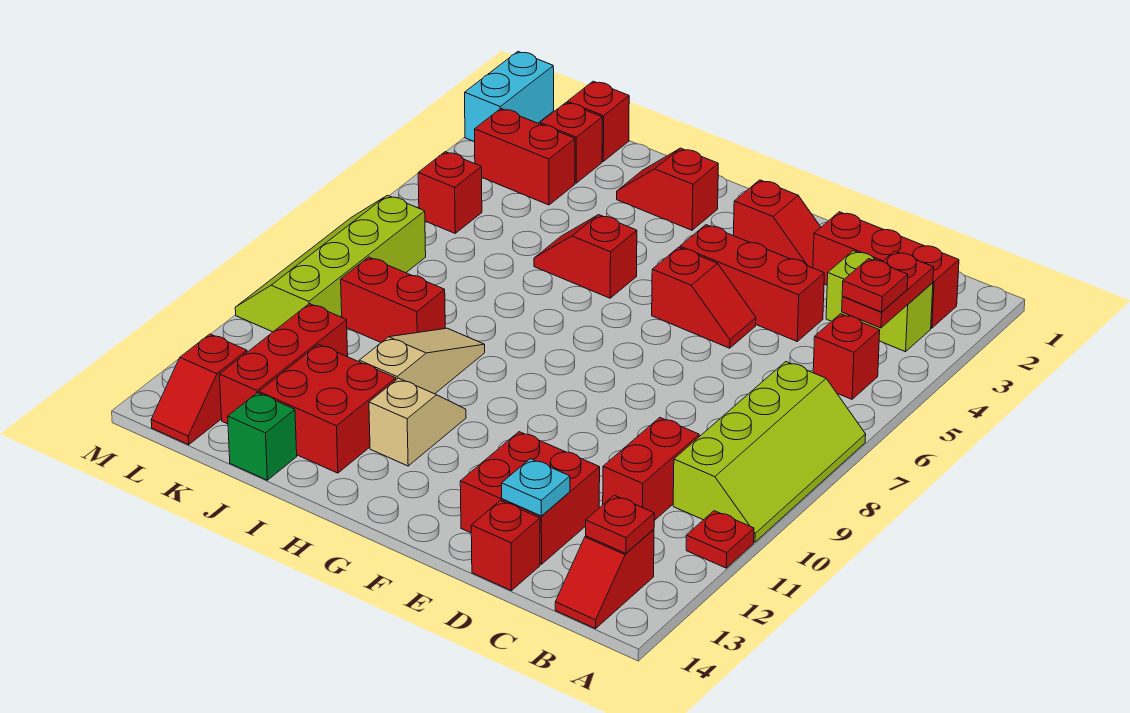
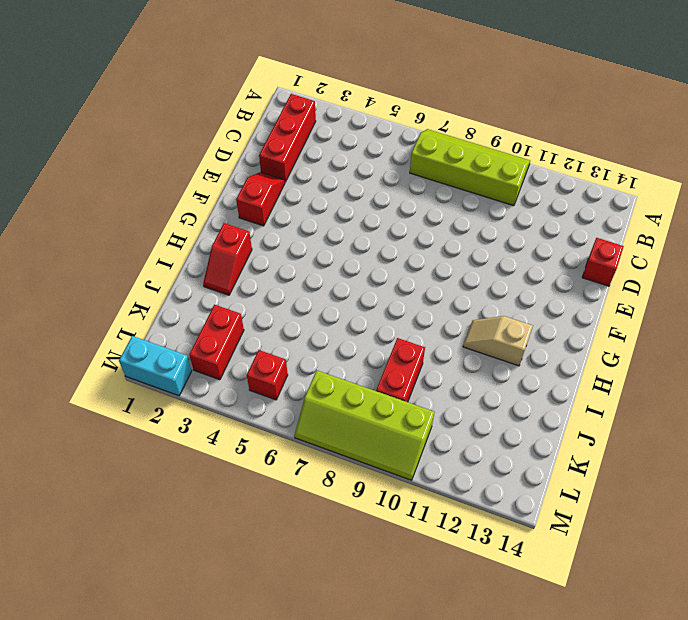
none -> red 1x1 plate [686,511,754,568]
none -> lime 1x2 brick [826,251,933,352]
none -> red 1x1 brick [813,314,880,399]
none -> red 1x2 slope [555,529,654,629]

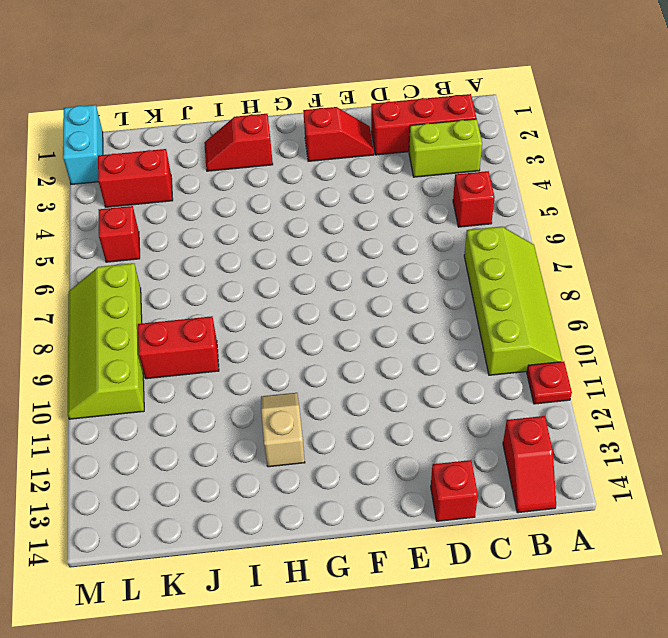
none -> red 1x2 brick [603,418,699,521]
none -> red 1x3 brick [680,225,824,341]
none -> red 2x2 brick [460,432,600,564]
none -> red 1x2 slope [652,247,756,348]

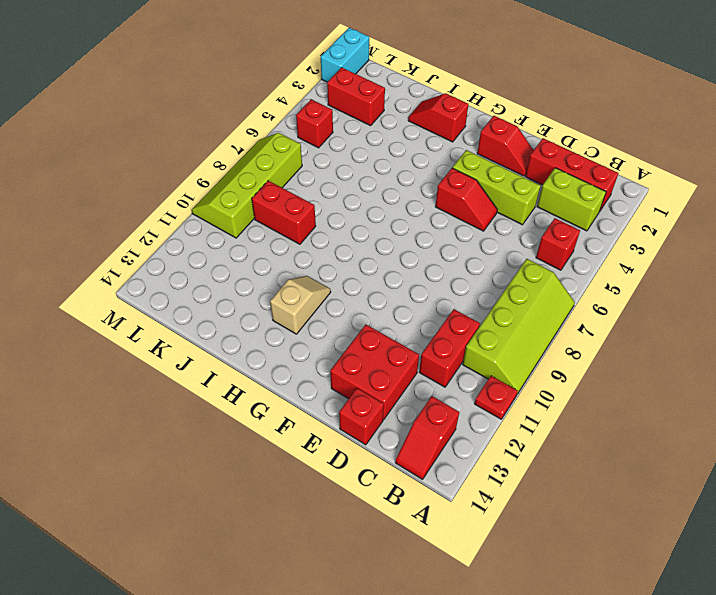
lime 1x3 brick [452,150,540,225] -> red 1x3 brick [680,225,824,341]
none -> red 1x2 slope [534,215,637,298]
none -> tan 1x3 slope [359,328,485,394]
none -> red 2x2 brick [259,344,396,473]
none -> green 1x1 brick [228,393,297,480]

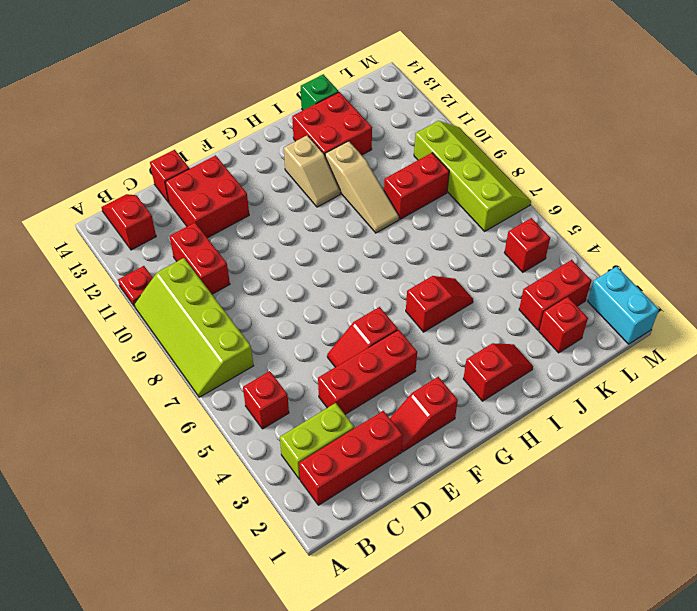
none -> red 1x1 brick [567,81,629,161]
none -> red 1x3 brick [219,304,348,424]
none -> red 1x2 slope [151,334,247,445]
none -> red 1x2 plate [842,251,934,328]

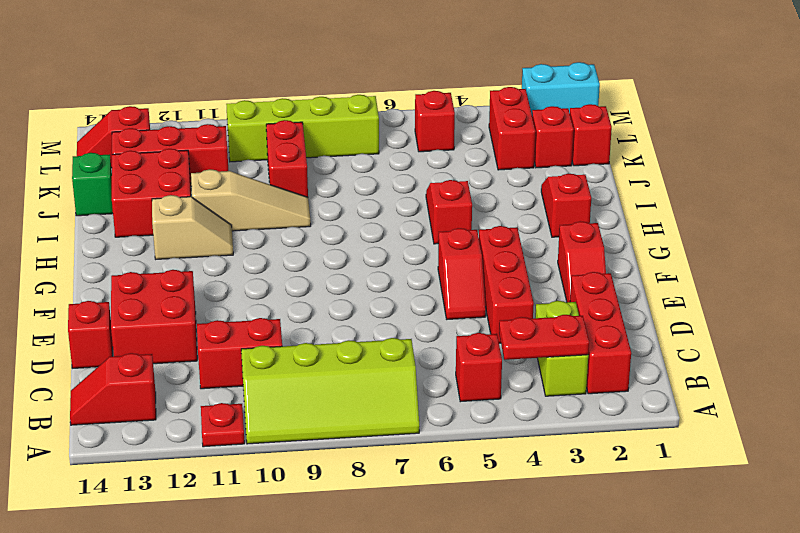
none -> red 1x1 plate [586,495,654,553]
none -> cyan 1x1 plate [502,459,570,516]
none -> red 1x1 plate [842,259,908,312]

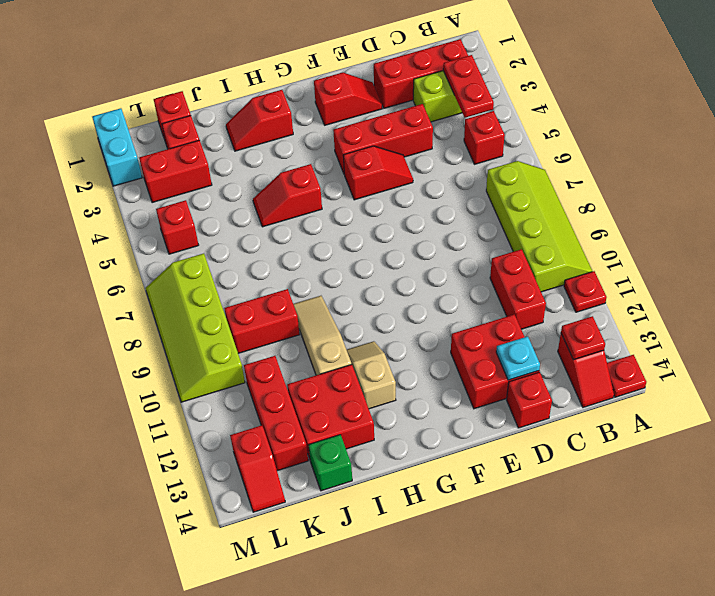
red 1x1 plate [607,355,646,397] -> red 1x1 plate moved to [842,259,908,312]

